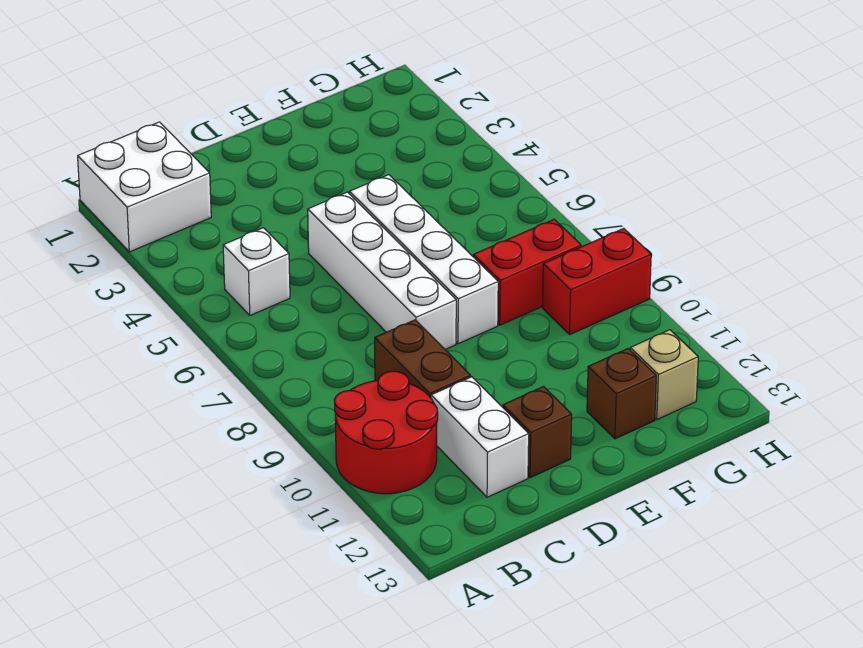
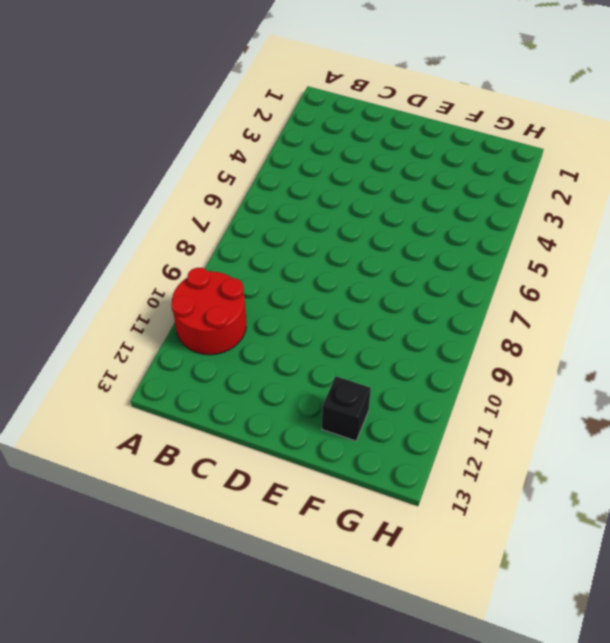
black 1x1 brick [322,376,371,441] -> brown 1x1 brick [587,349,656,439]
none -> white 2x2 brick [78,122,211,252]
none -> white 1x1 brick [223,228,290,315]
none -> brown 1x2 brick [375,320,471,398]

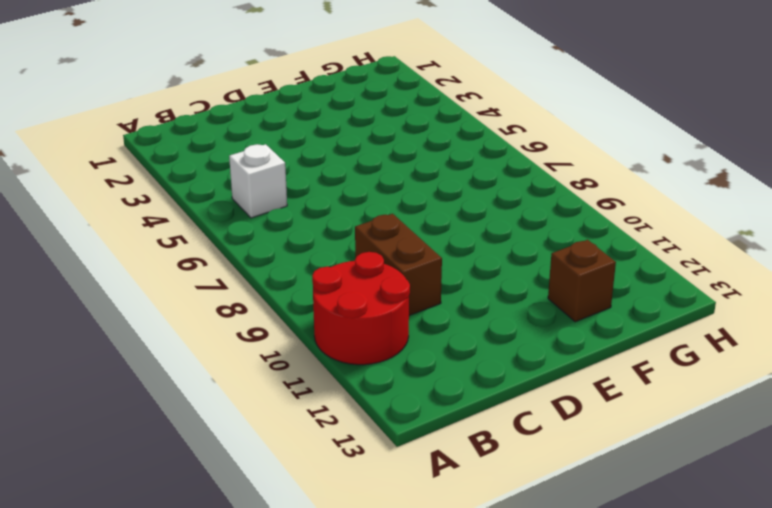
none -> white 2x2 brick [78,122,211,252]
none -> white 1x2 brick [431,377,529,497]
none -> white 1x4 brick [308,192,456,349]

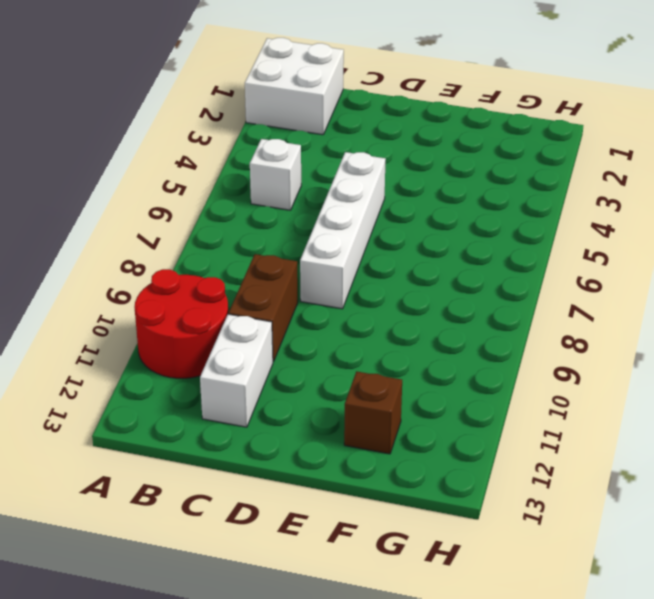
none -> brown 1x1 brick [503,387,572,478]
none -> white 1x4 brick [350,175,498,344]
none -> red 1x2 brick [473,219,581,325]

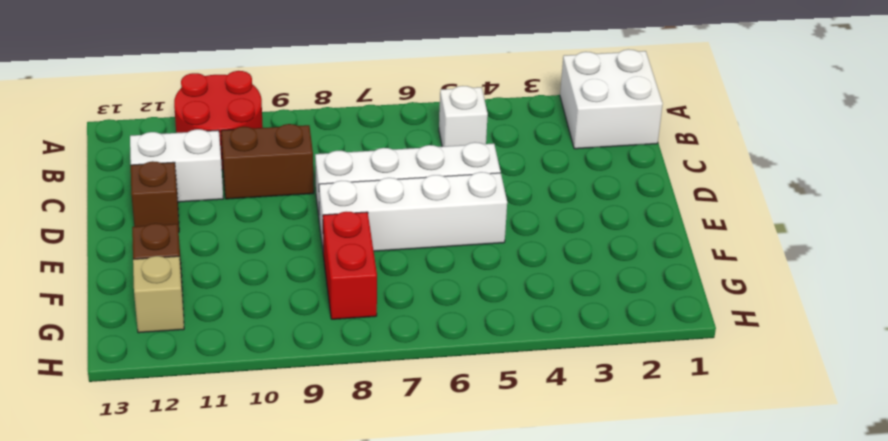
none -> red 1x2 brick [543,228,651,334]

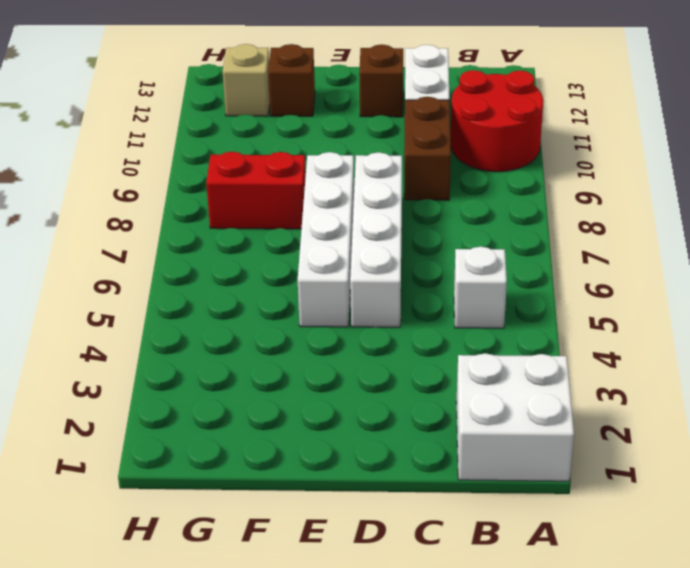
none -> red 1x2 brick [543,228,651,334]

